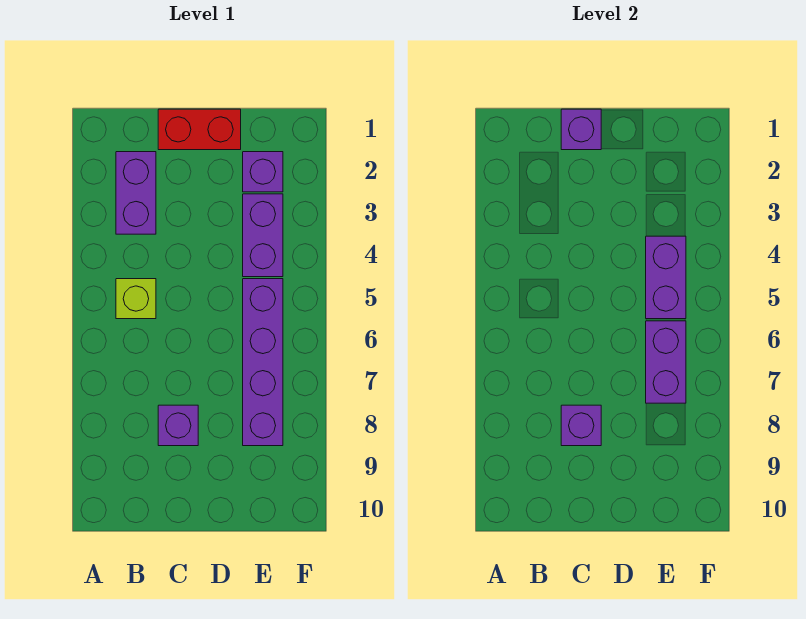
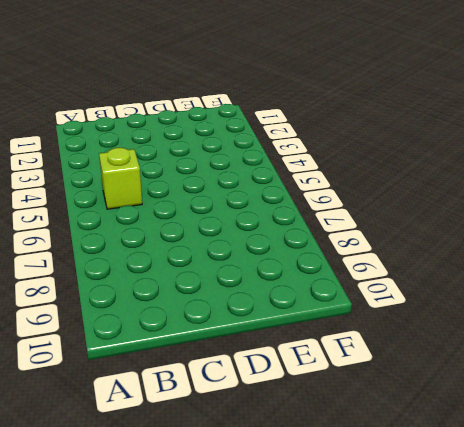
none -> purple 1x2 brick [116,152,156,234]
none -> red 1x2 brick [158,109,241,150]

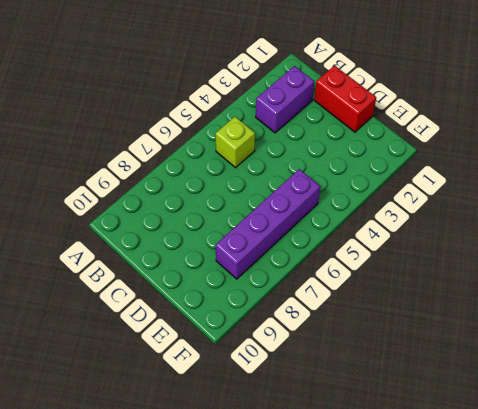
none -> purple 1x1 brick [158,405,198,446]
none -> purple 1x1 brick [243,152,283,192]

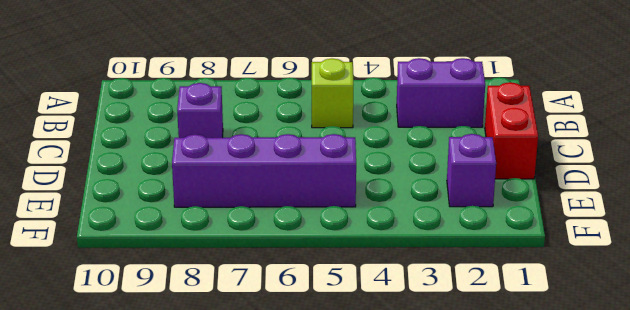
none -> purple 1x2 brick [243,194,283,277]
none -> purple 1x1 brick [561,109,601,150]

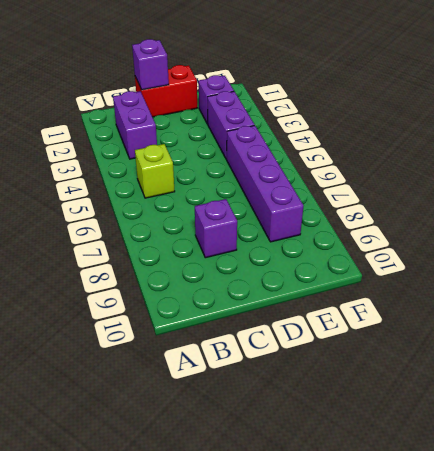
none -> purple 1x1 brick [561,405,601,446]
none -> purple 1x2 brick [646,236,686,319]

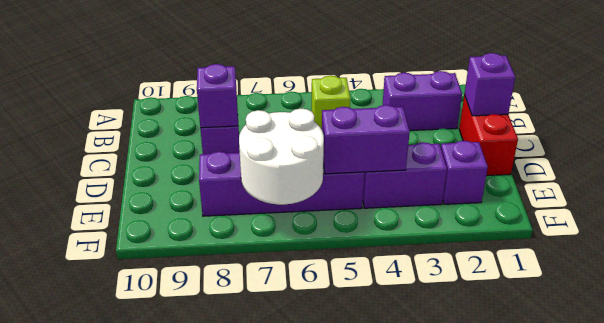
white 2x2 round brick [239,109,324,205] -> purple 1x2 brick [646,321,686,403]

